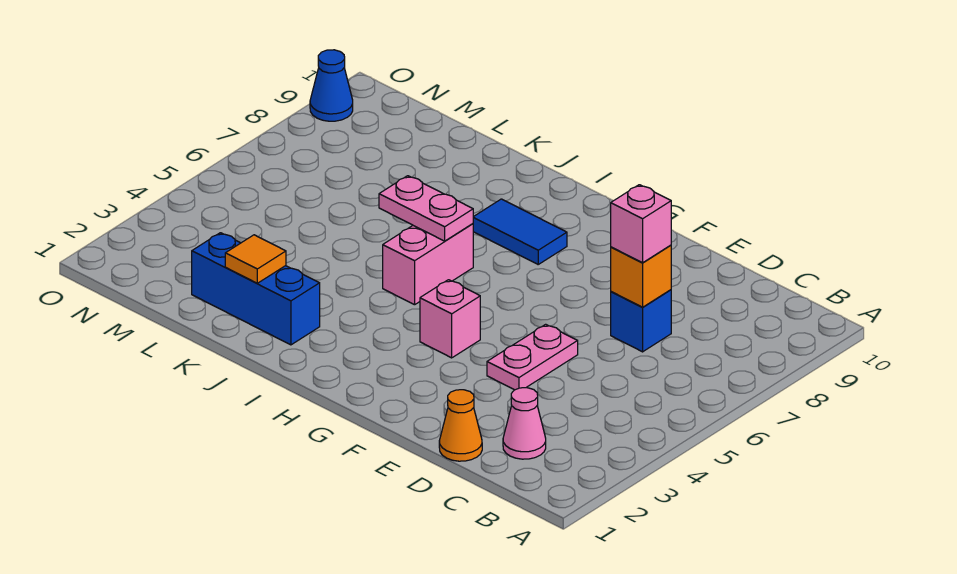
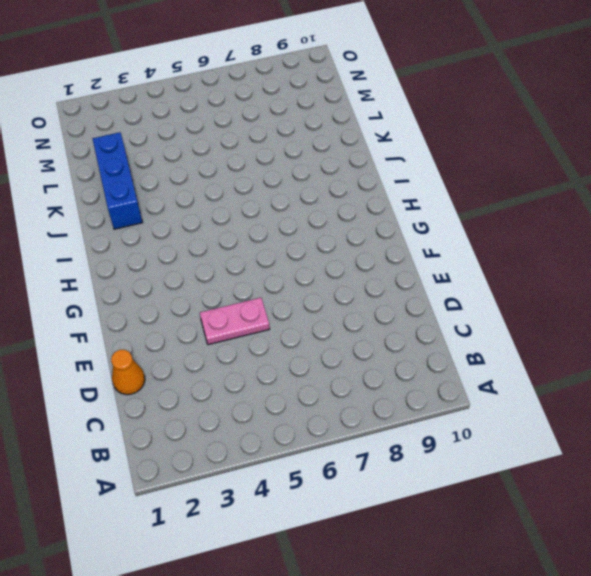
none -> pink 1x1 cone [503,388,546,459]
none -> blue 1x1 brick [611,290,671,352]
none -> pink 1x1 brick [420,280,480,358]

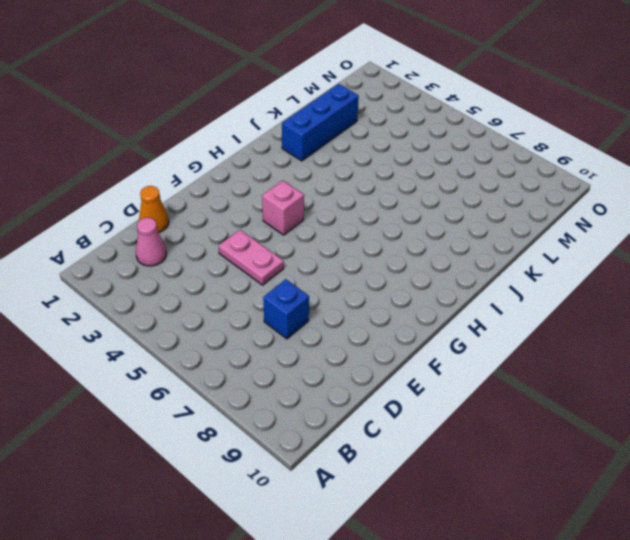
none -> blue 1x2 tile [473,199,567,264]
none -> pink 1x2 brick [383,224,473,305]
none -> blue 1x1 cone [310,50,353,121]

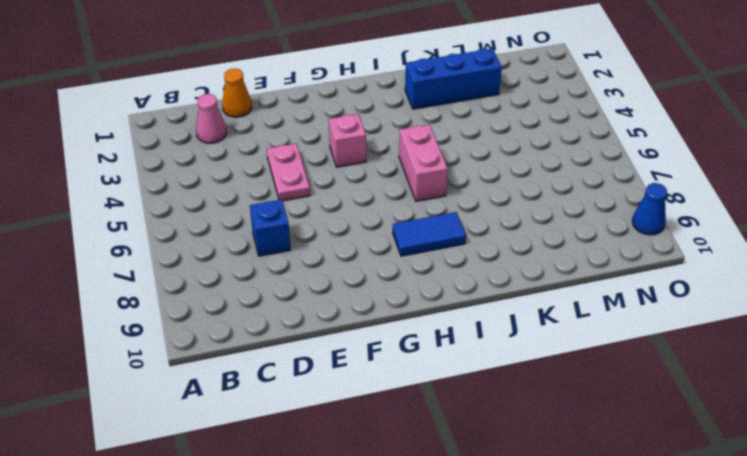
none -> orange 1x1 brick [611,245,671,307]
none -> pink 1x2 plate [379,176,473,241]
none -> orange 1x1 tile [225,235,286,283]

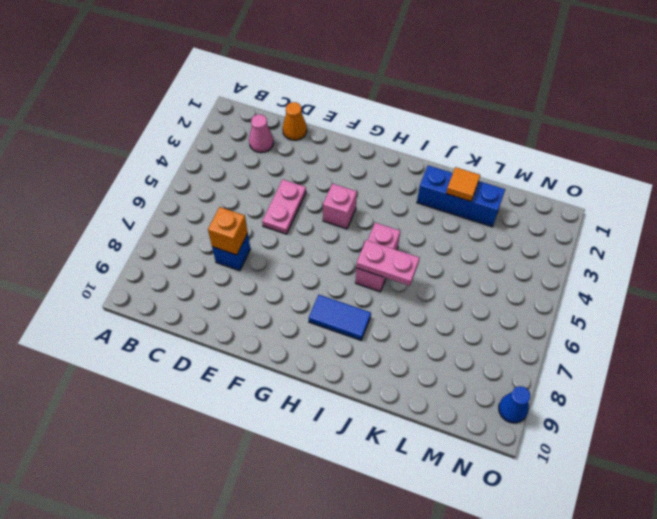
none -> pink 1x1 brick [611,185,671,263]

